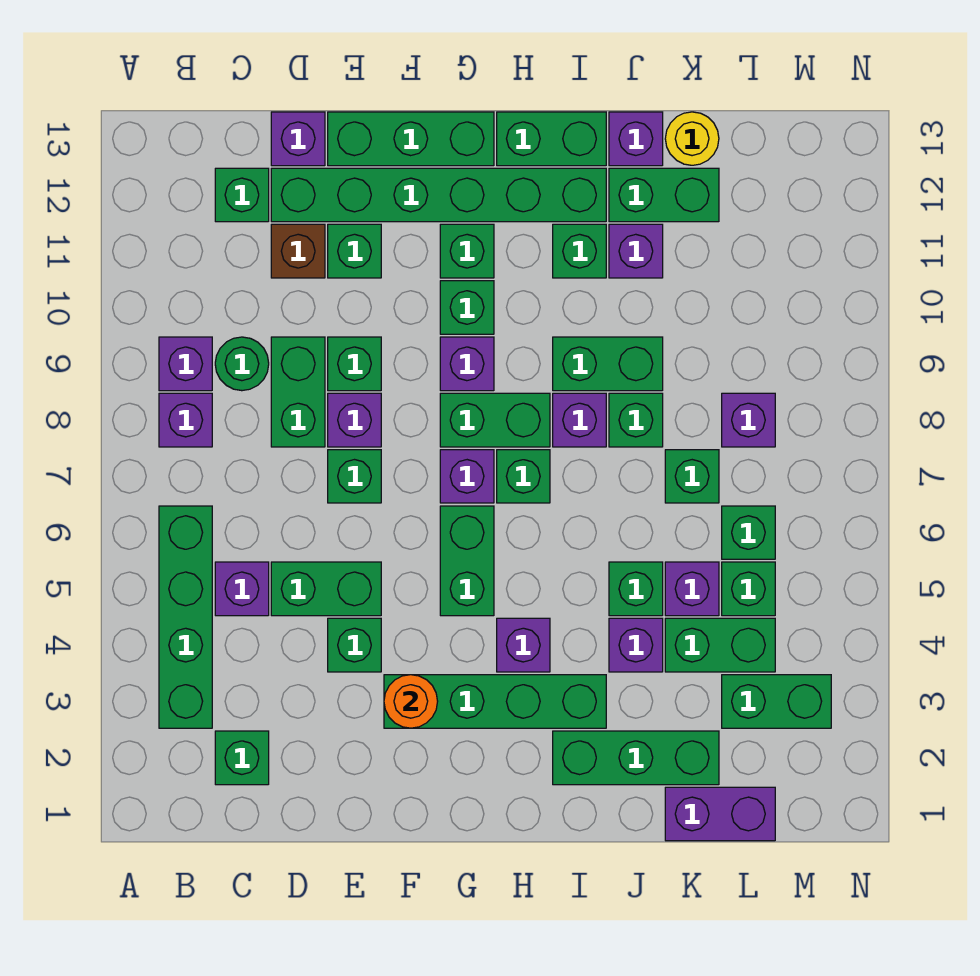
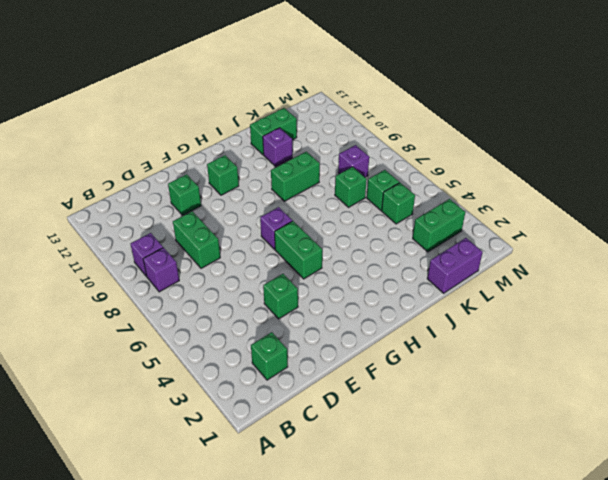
none -> green 1x4 brick [159,506,212,728]
none -> purple 1x1 brick [215,562,269,616]
none -> green 1x1 round brick [215,337,269,391]
none -> green 1x1 brick [215,168,269,222]

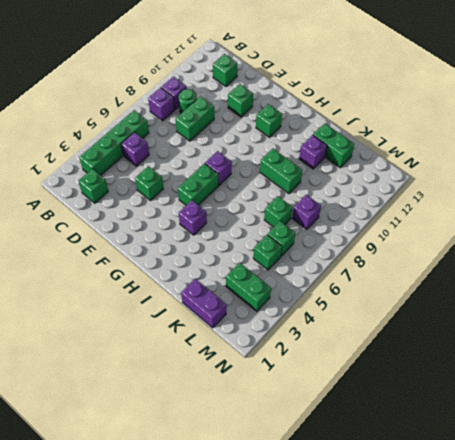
none -> green 1x2 brick [271,562,381,616]
none -> brown 1x1 brick [271,224,325,278]
none -> green 1x6 brick [271,168,606,222]
none -> purple 1x1 brick [271,112,325,166]

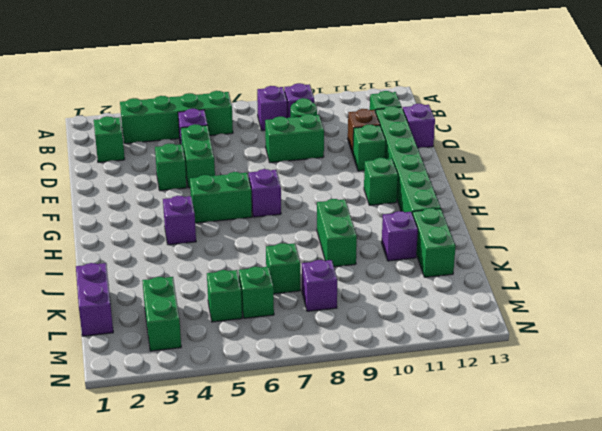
none -> green 1x1 brick [328,450,381,503]
none -> purple 1x1 brick [328,393,381,447]
none -> green 1x1 brick [328,337,381,391]
none -> green 1x3 brick [328,112,494,166]

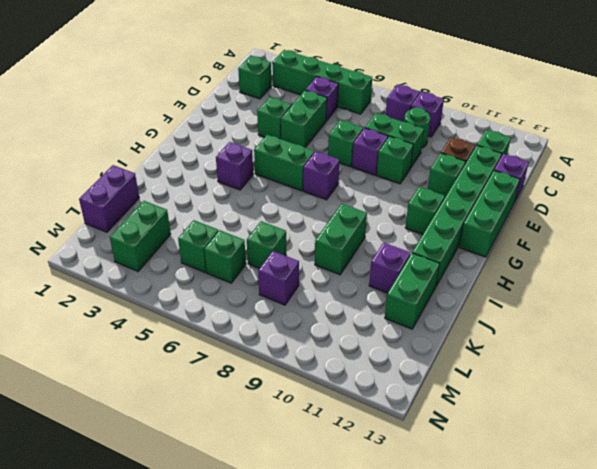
none -> green 1x4 brick [384,675,606,728]
none -> green 1x2 brick [440,393,550,447]
none -> purple 1x1 brick [440,337,494,391]
none -> green 1x1 brick [440,281,494,334]

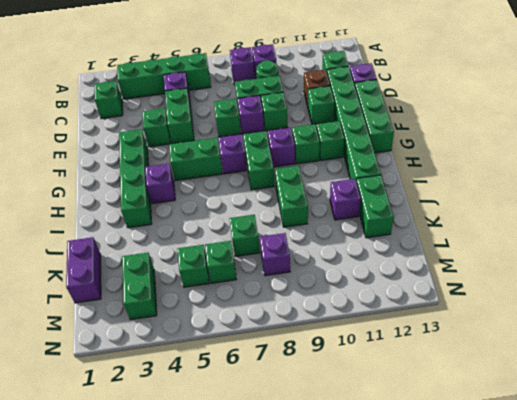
none -> green 1x1 brick [497,450,550,503]
none -> green 1x2 brick [497,112,606,166]
none -> green 1x3 brick [553,731,719,785]
none -> purple 1x1 brick [553,393,606,447]

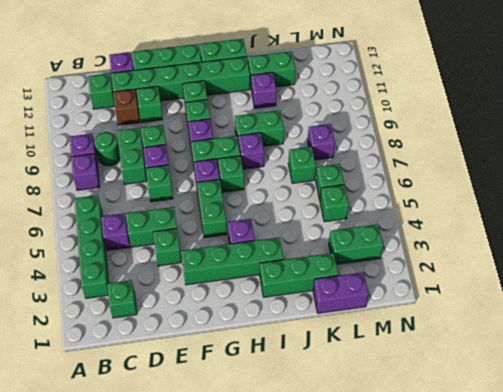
none -> green 1x1 brick [553,224,606,278]
none -> purple 1x1 brick [609,618,663,672]
none -> green 1x1 brick [609,562,663,616]
none -> green 1x1 brick [609,393,663,447]

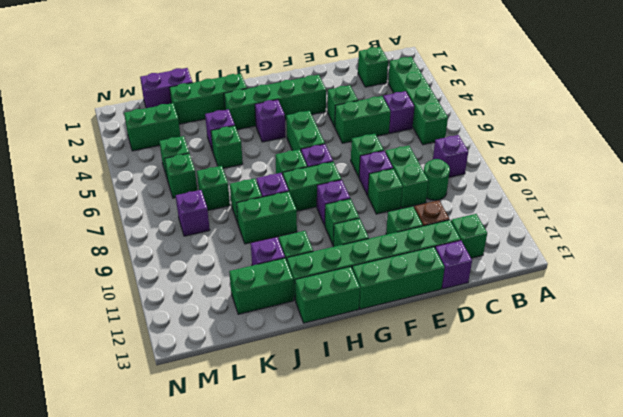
none -> purple 1x1 brick [159,337,212,391]
none -> purple 1x1 brick [609,112,663,166]
none -> green 1x2 brick [665,618,775,672]
none -> purple 1x1 brick [665,562,719,616]

